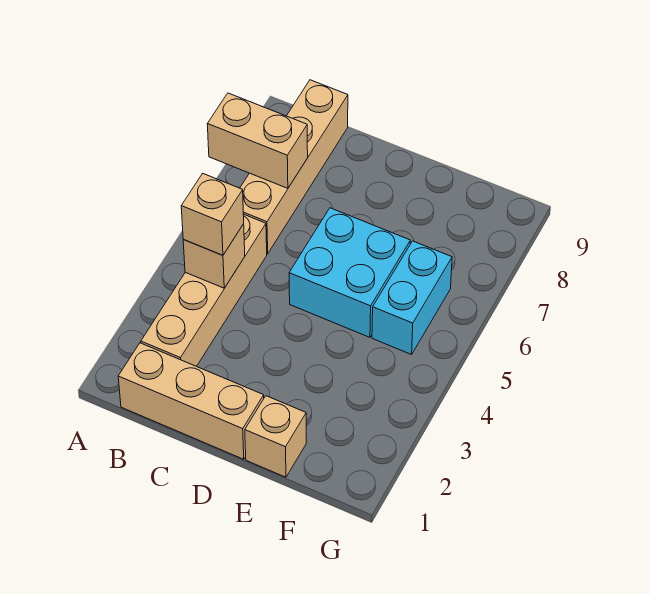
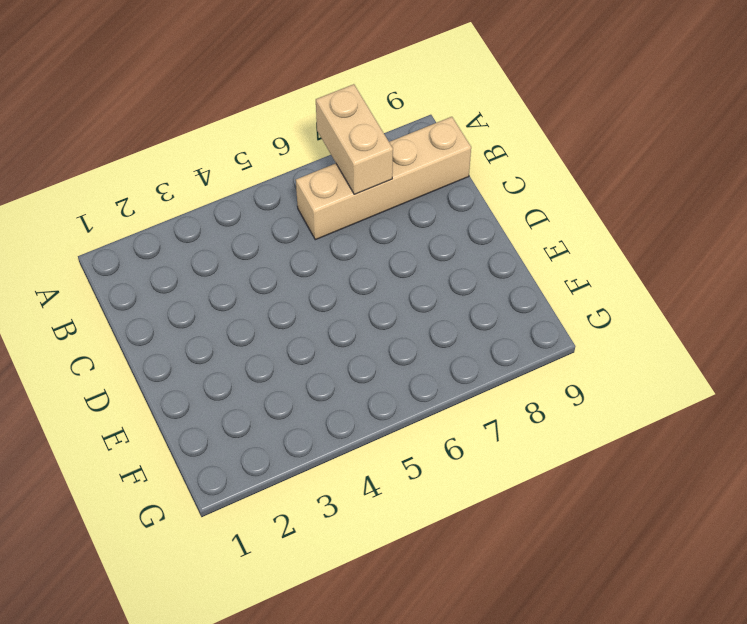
none -> tan 1x3 brick [118,343,264,459]
none -> tan 1x4 brick [141,214,267,367]

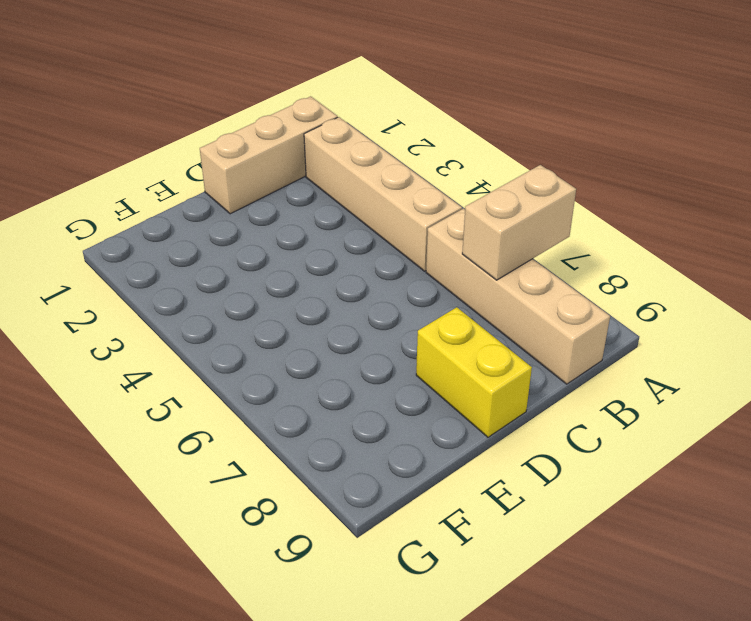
yellow 1x2 brick [416,307,532,437] -> none
none -> cyan 2x2 brick [289,208,410,337]
none -> tan 1x1 brick [245,396,306,477]

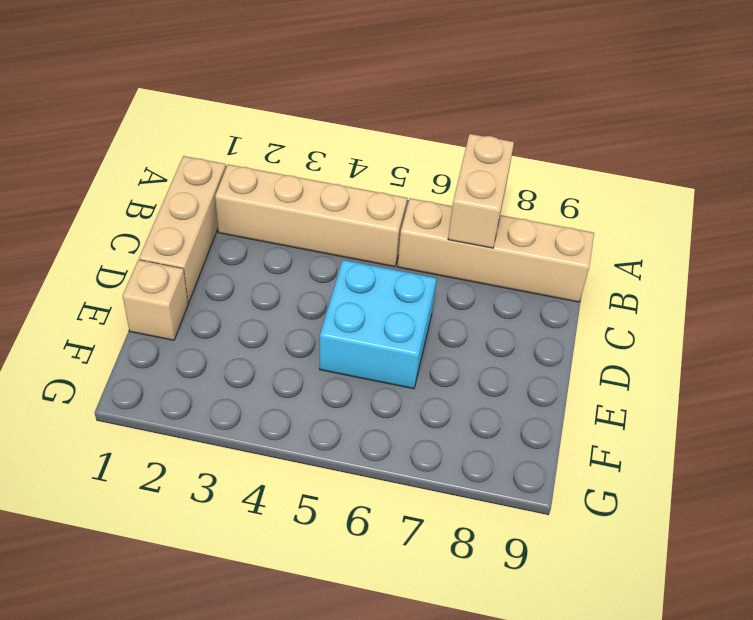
none -> cyan 1x2 brick [372,241,452,355]
none -> tan 1x1 brick [183,224,245,288]

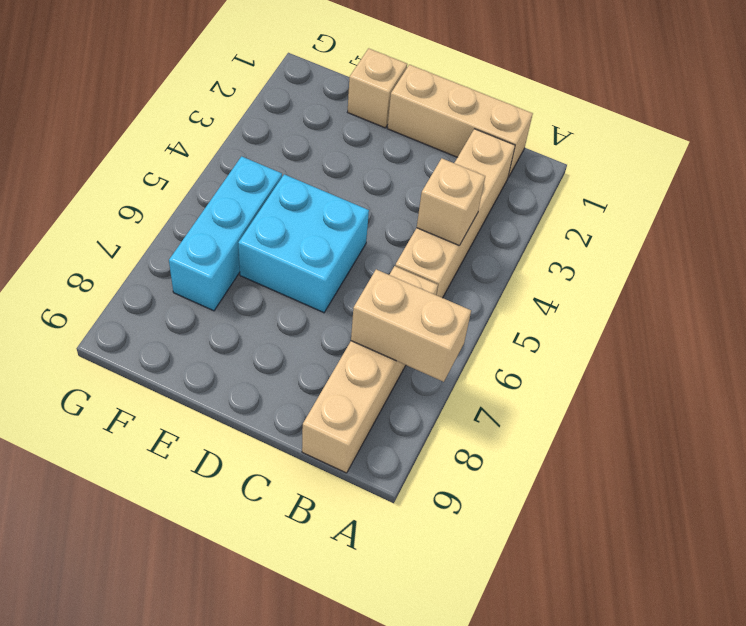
cyan 1x3 brick [169,156,282,311] -> cyan 1x2 brick [372,241,452,355]
none -> tan 1x1 brick [181,174,244,255]

